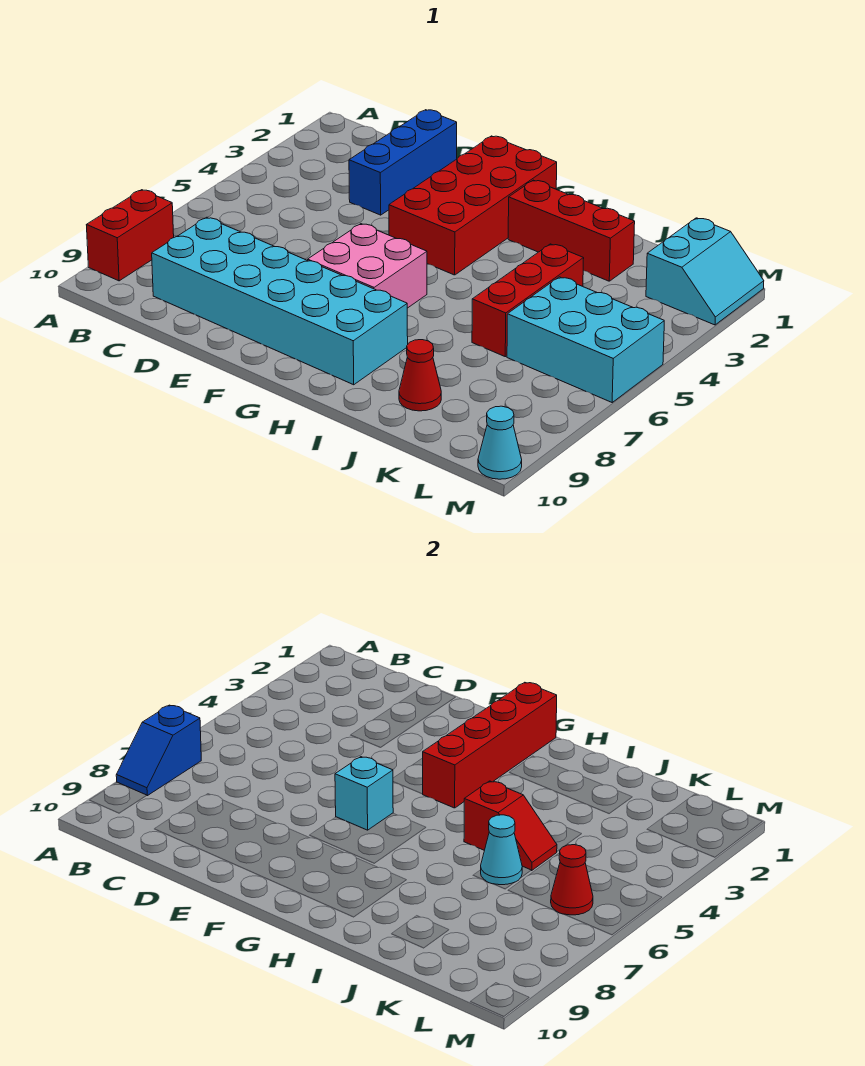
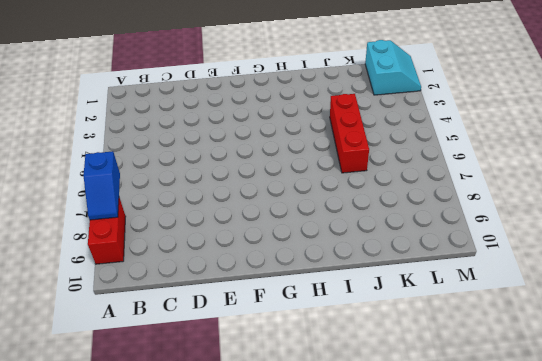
none -> cyan 2x6 brick [152,217,408,385]
none -> blue 1x3 brick [349,110,457,215]
none -> red 2x4 brick [389,136,557,275]

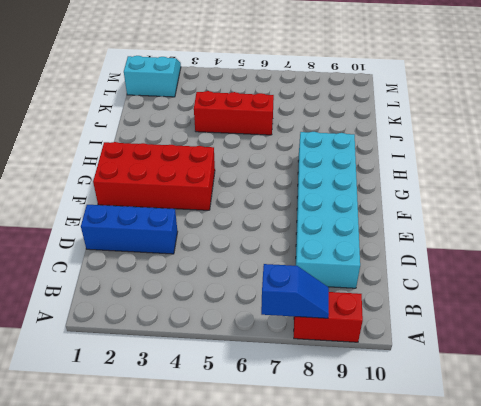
none -> pink 2x2 brick [308,224,427,308]
none -> red 1x3 brick [508,180,635,281]
none -> red 1x1 cone [399,340,441,411]

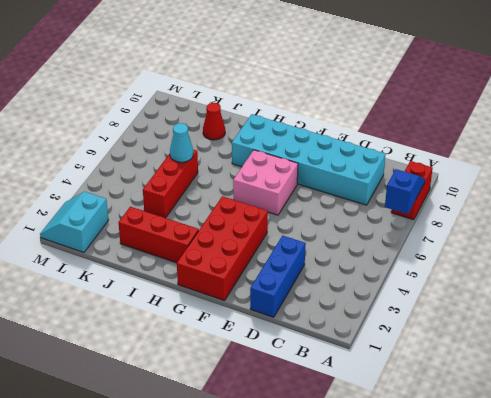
none -> cyan 2x3 brick [507,277,664,402]
none -> cyan 1x1 cone [478,406,522,479]
none -> cyan 1x1 brick [335,757,393,830]

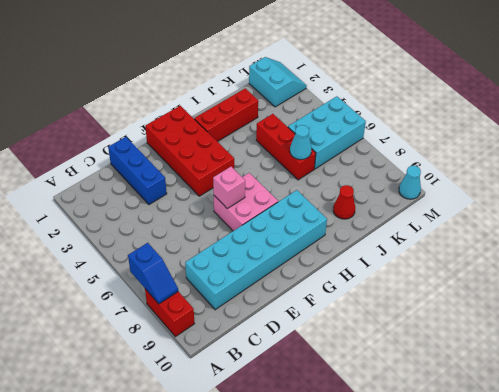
pink 1x1 brick [213,167,245,209] -> cyan 1x1 brick [335,757,393,830]
none -> red 1x4 brick [423,682,557,808]
none -> red 1x2 slope [464,781,557,871]
none -> red 1x1 cone [551,845,593,915]

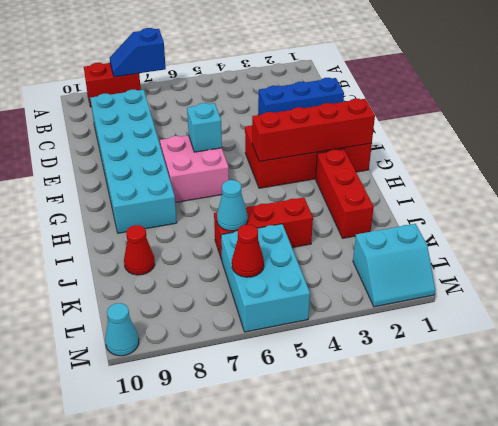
none -> red 1x2 slope [464,781,557,871]

